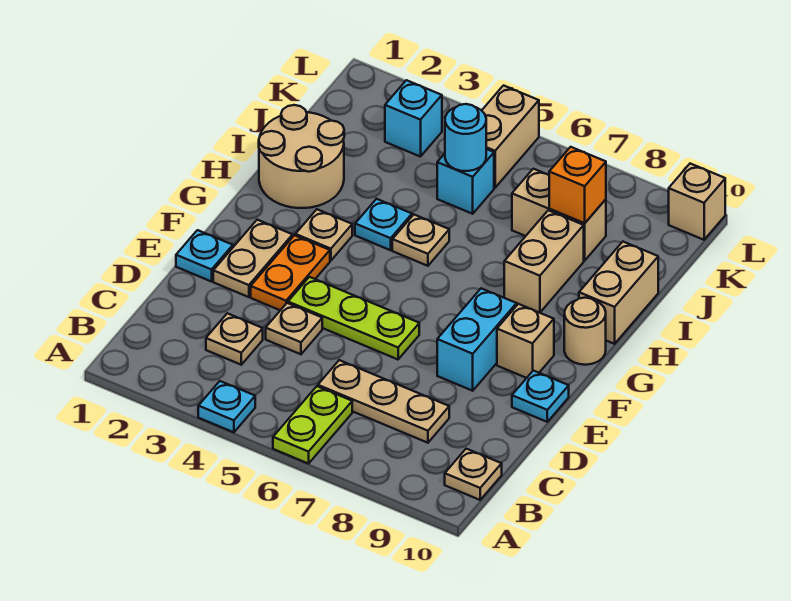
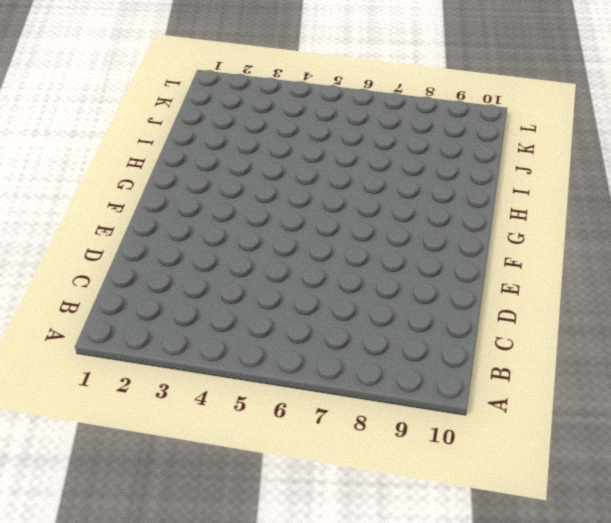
none -> cyan 1x1 plate [198,381,255,432]
none -> lime 1x2 plate [273,386,352,464]
none -> tan 1x1 plate [445,449,502,500]

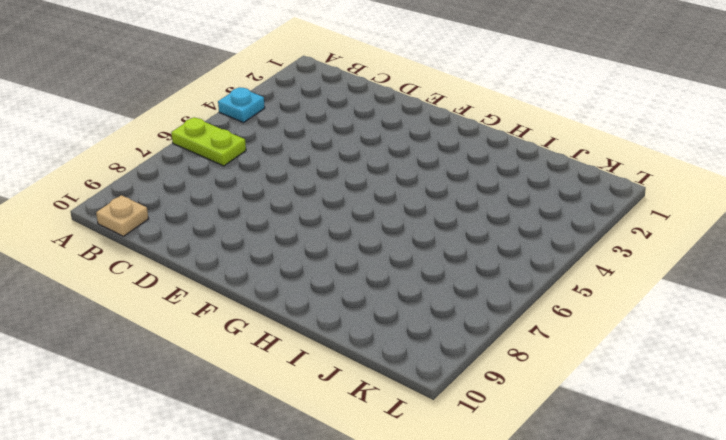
none -> tan 1x1 plate [206,313,263,365]
none -> tan 1x3 plate [318,360,449,443]
none -> tan 1x1 plate [266,303,322,354]

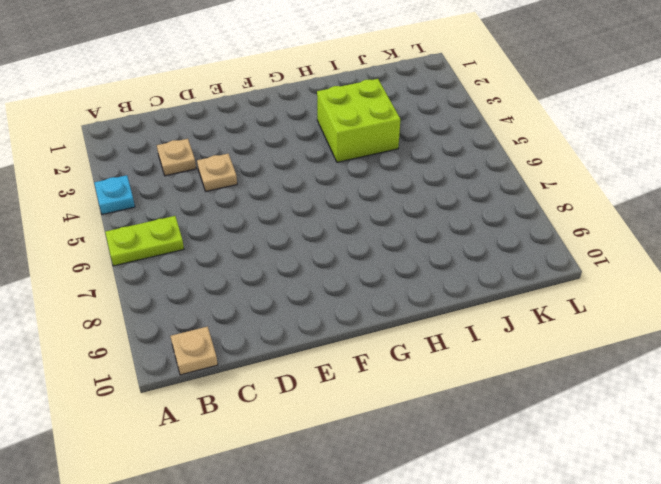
lime 2x2 brick [317,79,400,162] -> cyan 1x1 plate [355,199,412,250]
none -> tan 1x3 plate [318,360,449,443]
none -> cyan 1x1 plate [176,230,233,282]
none -> tan 1x2 plate [213,220,293,297]

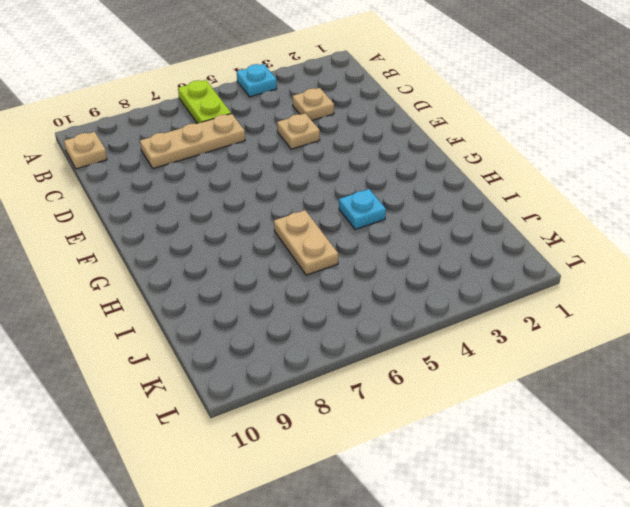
tan 1x2 plate [274,210,338,275] -> tan 1x2 plate moved to [213,220,293,297]
none -> cyan 1x1 plate [176,230,233,282]
none -> orange 1x2 plate [251,235,330,310]
none -> lime 1x3 plate [288,277,419,359]

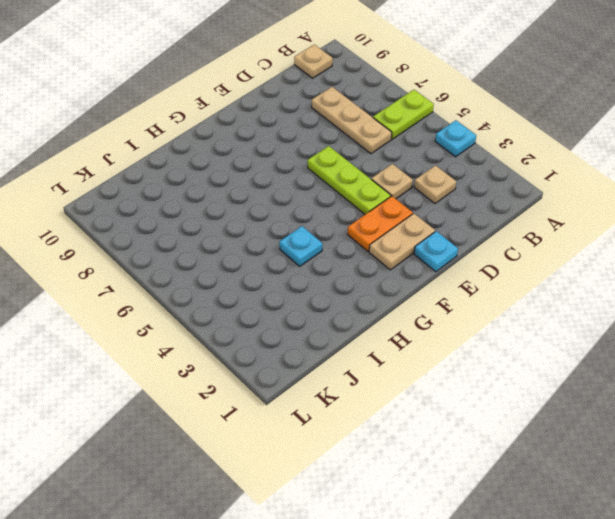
none -> cyan 1x2 brick [437,288,517,391]
none -> cyan 1x1 plate [512,371,569,422]
none -> tan 1x1 brick [497,304,554,378]

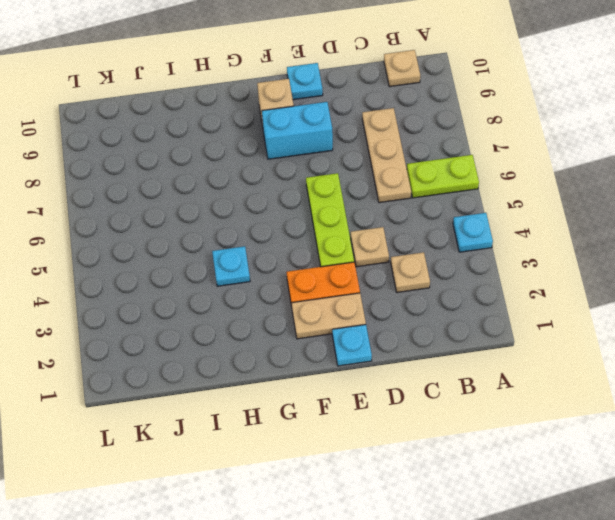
none -> tan 1x1 plate [295,209,352,261]
none -> tan 1x1 round brick [564,298,606,365]
none -> tan 2x2 round brick [259,105,344,208]

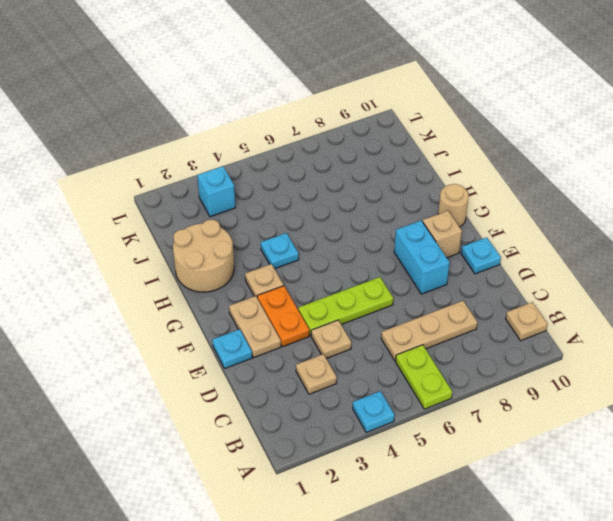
none -> tan 1x1 plate [392,215,449,266]
none -> tan 1x2 brick [504,210,584,313]
none -> tan 1x2 brick [579,242,658,344]

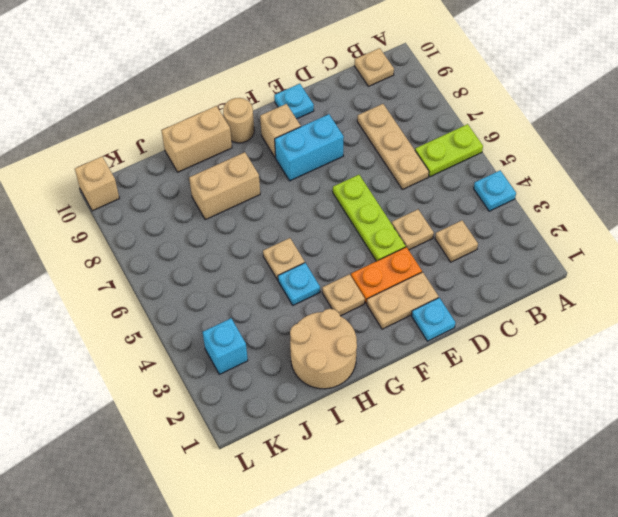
none -> cyan 1x1 brick [437,149,494,214]
none -> tan 1x2 brick [512,169,606,261]
none -> tan 1x2 brick [482,86,539,188]

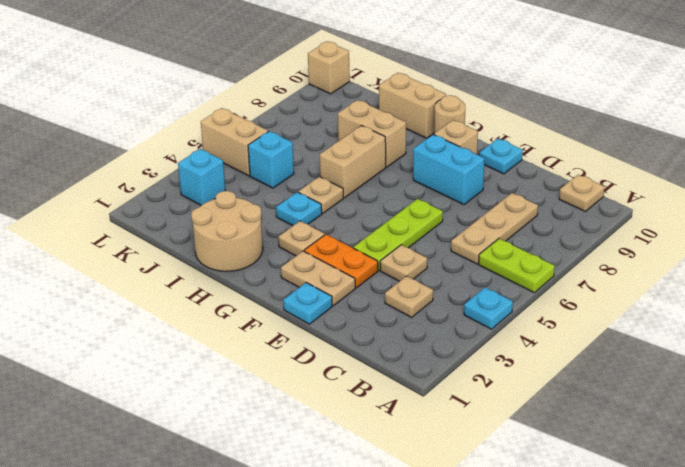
tan 1x2 brick [320,126,386,198] -> tan 1x2 brick moved to [512,169,606,261]
none -> cyan 1x1 round brick [445,104,486,171]
none -> orange 1x1 brick [549,147,606,223]

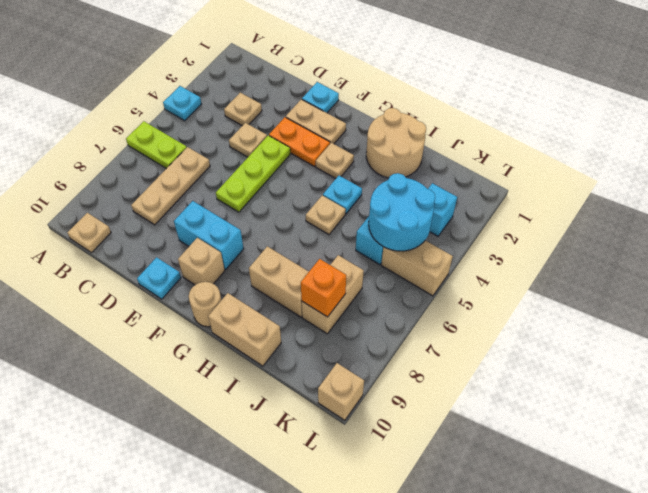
cyan 2x2 round brick [369,173,435,251] -> cyan 1x1 round brick [445,104,486,171]

